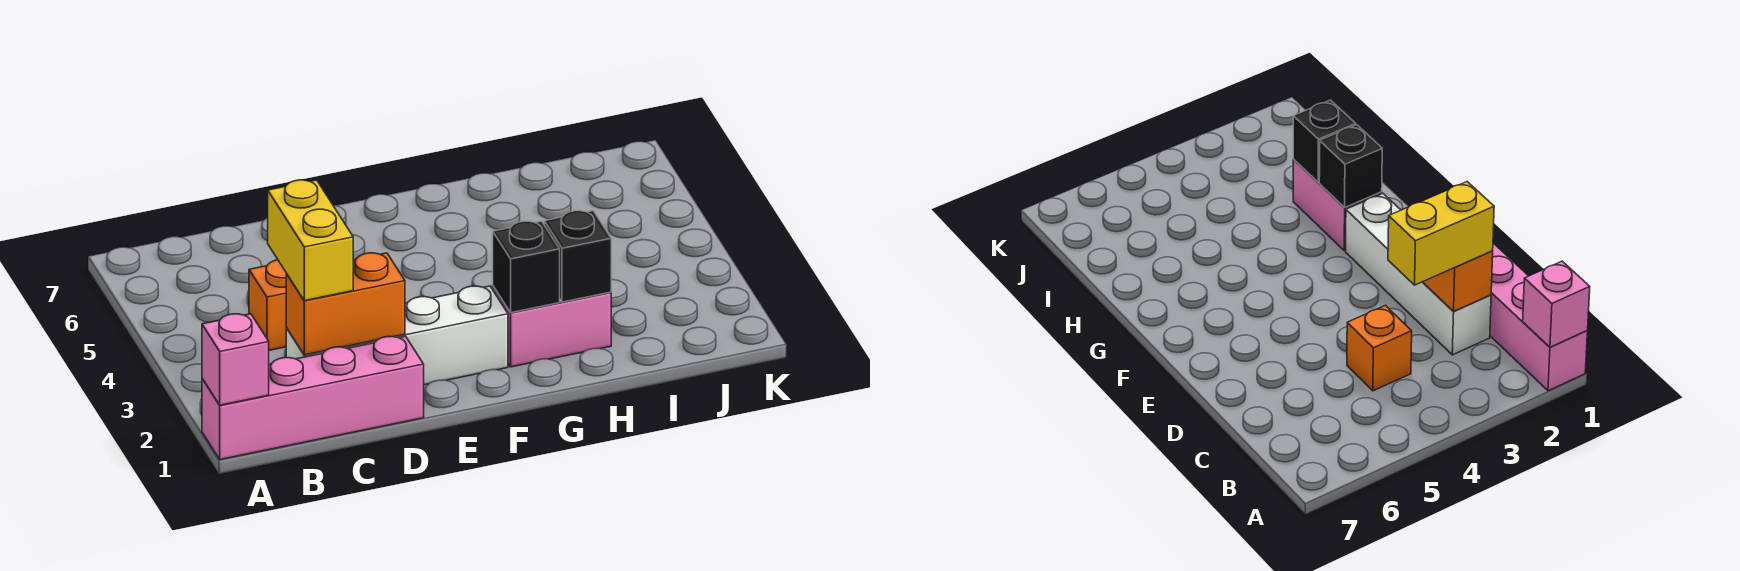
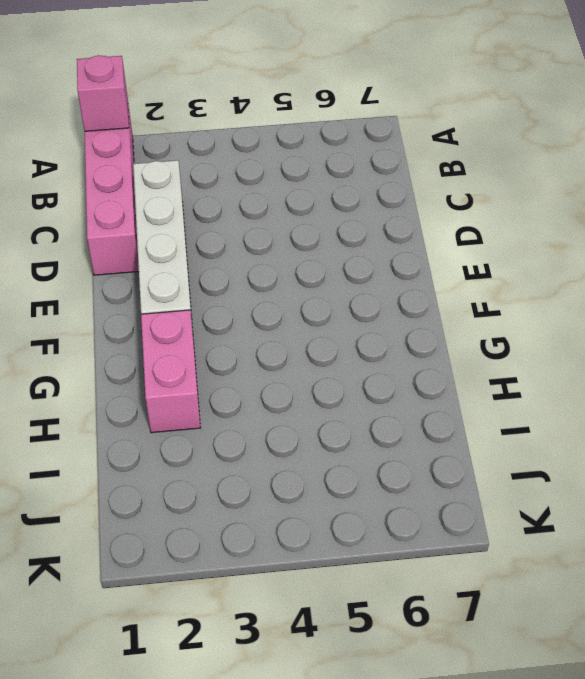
none -> orange 1x1 brick [249,260,287,350]
none -> orange 1x2 brick [286,253,405,355]

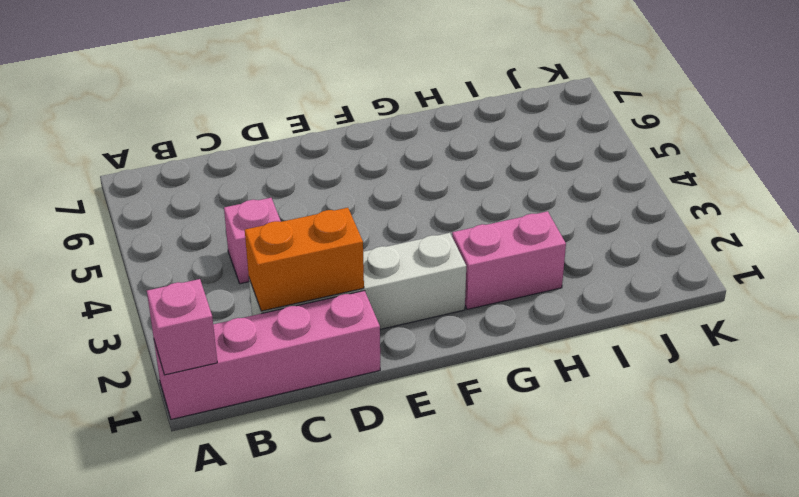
pink 1x1 brick [224,198,281,284] -> orange 1x1 brick [249,260,287,350]
none -> black 1x1 brick [493,221,560,313]
none -> black 1x1 brick [544,211,611,302]

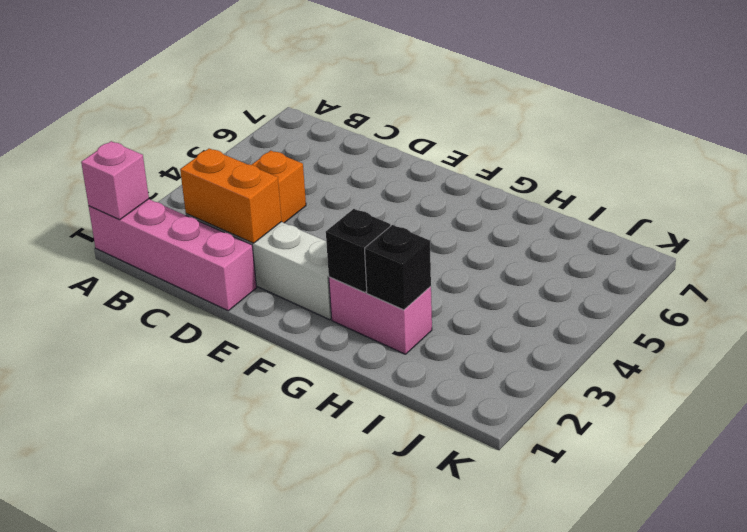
none -> yellow 1x2 brick [268,180,353,301]

